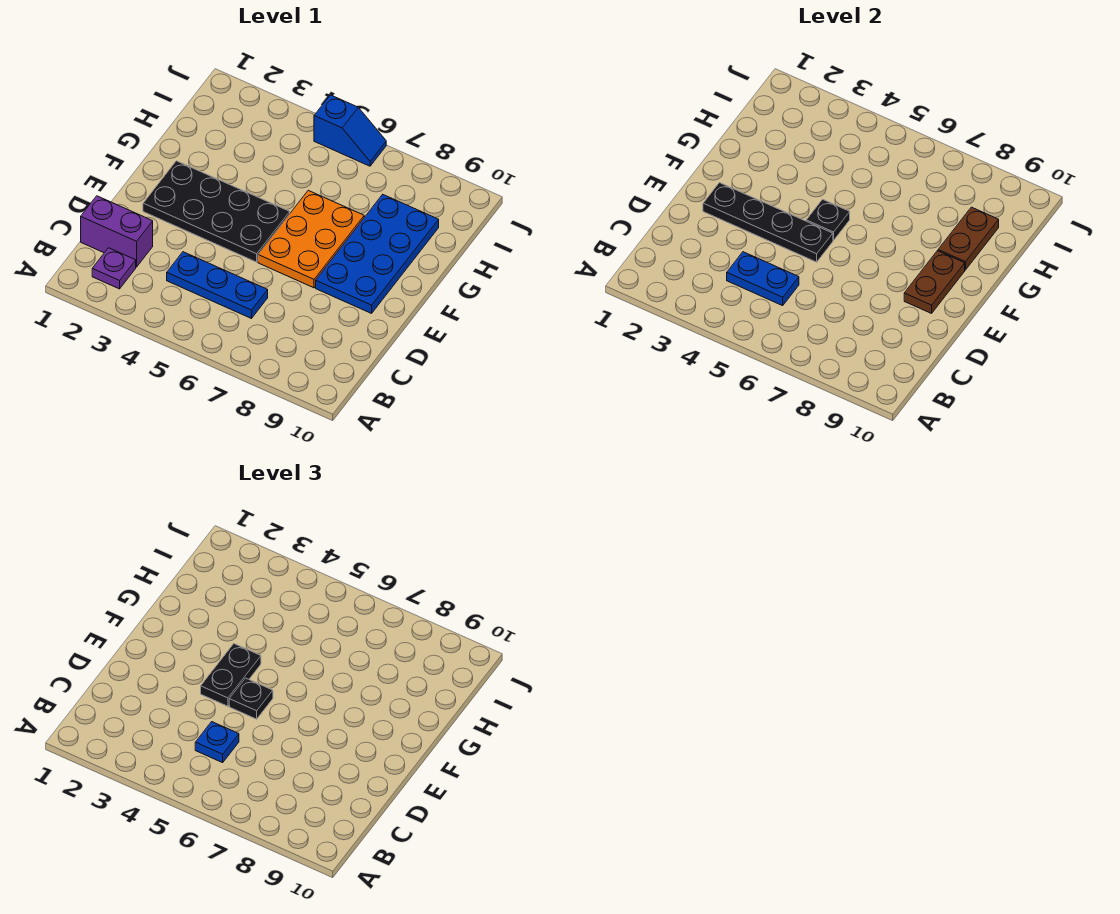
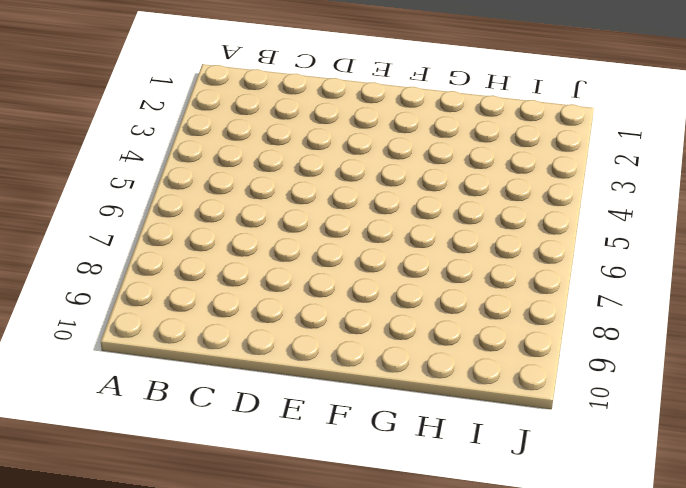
none -> purple 1x1 plate [92,248,136,289]
none -> purple 1x2 brick [81,196,153,267]
none -> blue 1x3 plate [167,252,268,319]

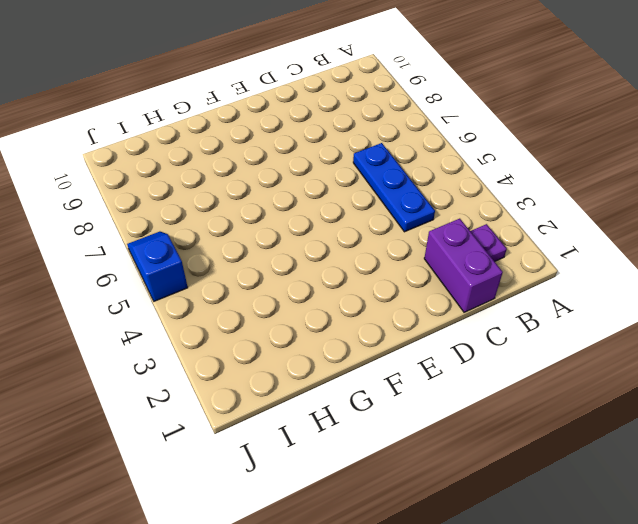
none -> black 2x4 plate [143,161,290,262]
none -> orange 2x3 plate [258,190,364,288]
none -> blue 2x4 plate [316,194,439,313]

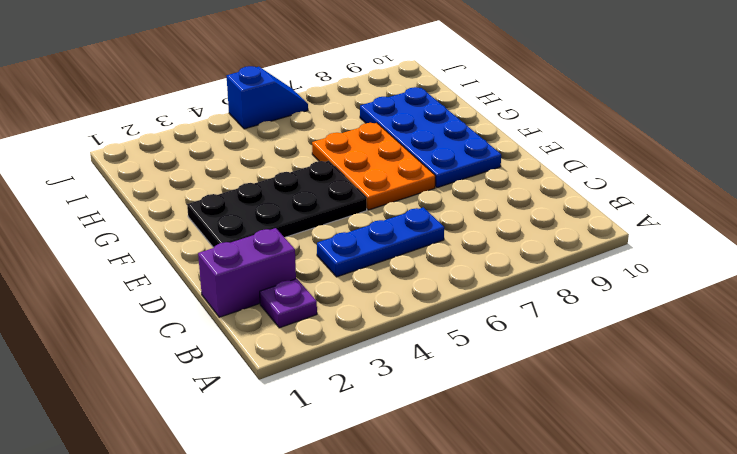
none -> blue 1x2 plate [727,252,799,306]
none -> black 1x4 plate [703,183,833,262]
none -> brown 1x2 plate [904,251,965,313]

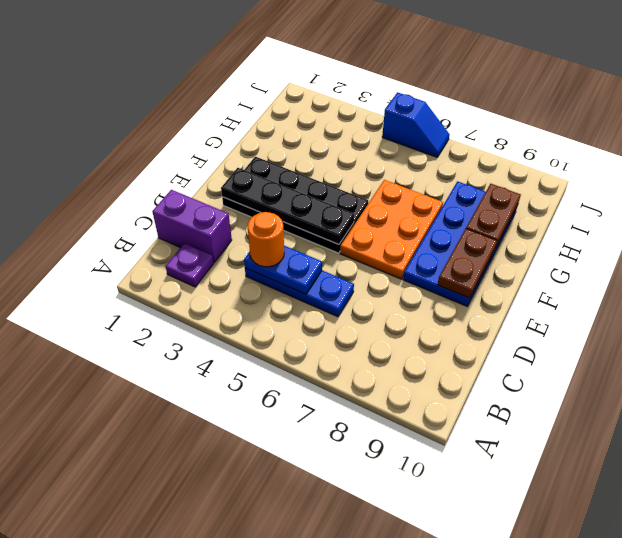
orange 1x1 round brick [248,212,284,267] -> none
none -> black 1x1 plate [806,199,850,240]
none -> blue 1x1 plate [195,722,239,763]
none -> black 1x2 plate [201,644,261,706]

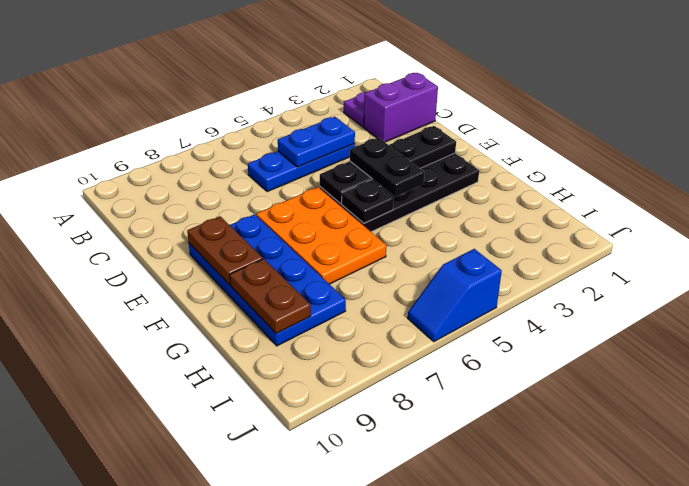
none -> blue 1x1 plate [195,722,239,763]
none -> black 1x1 plate [229,678,273,719]

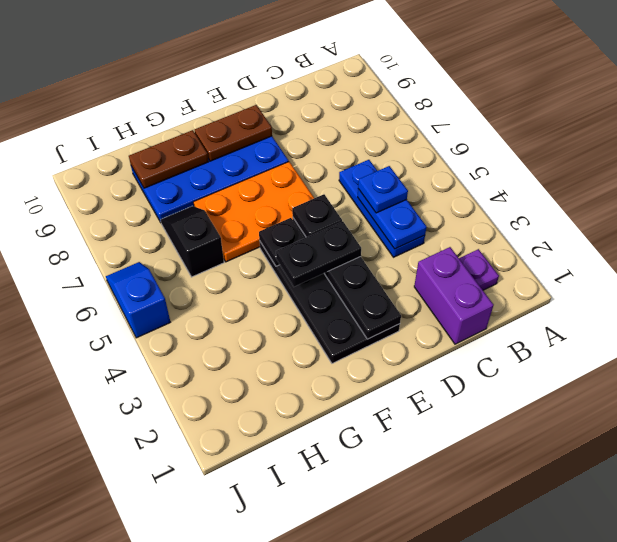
black 1x2 slope [161,206,224,277] -> none

